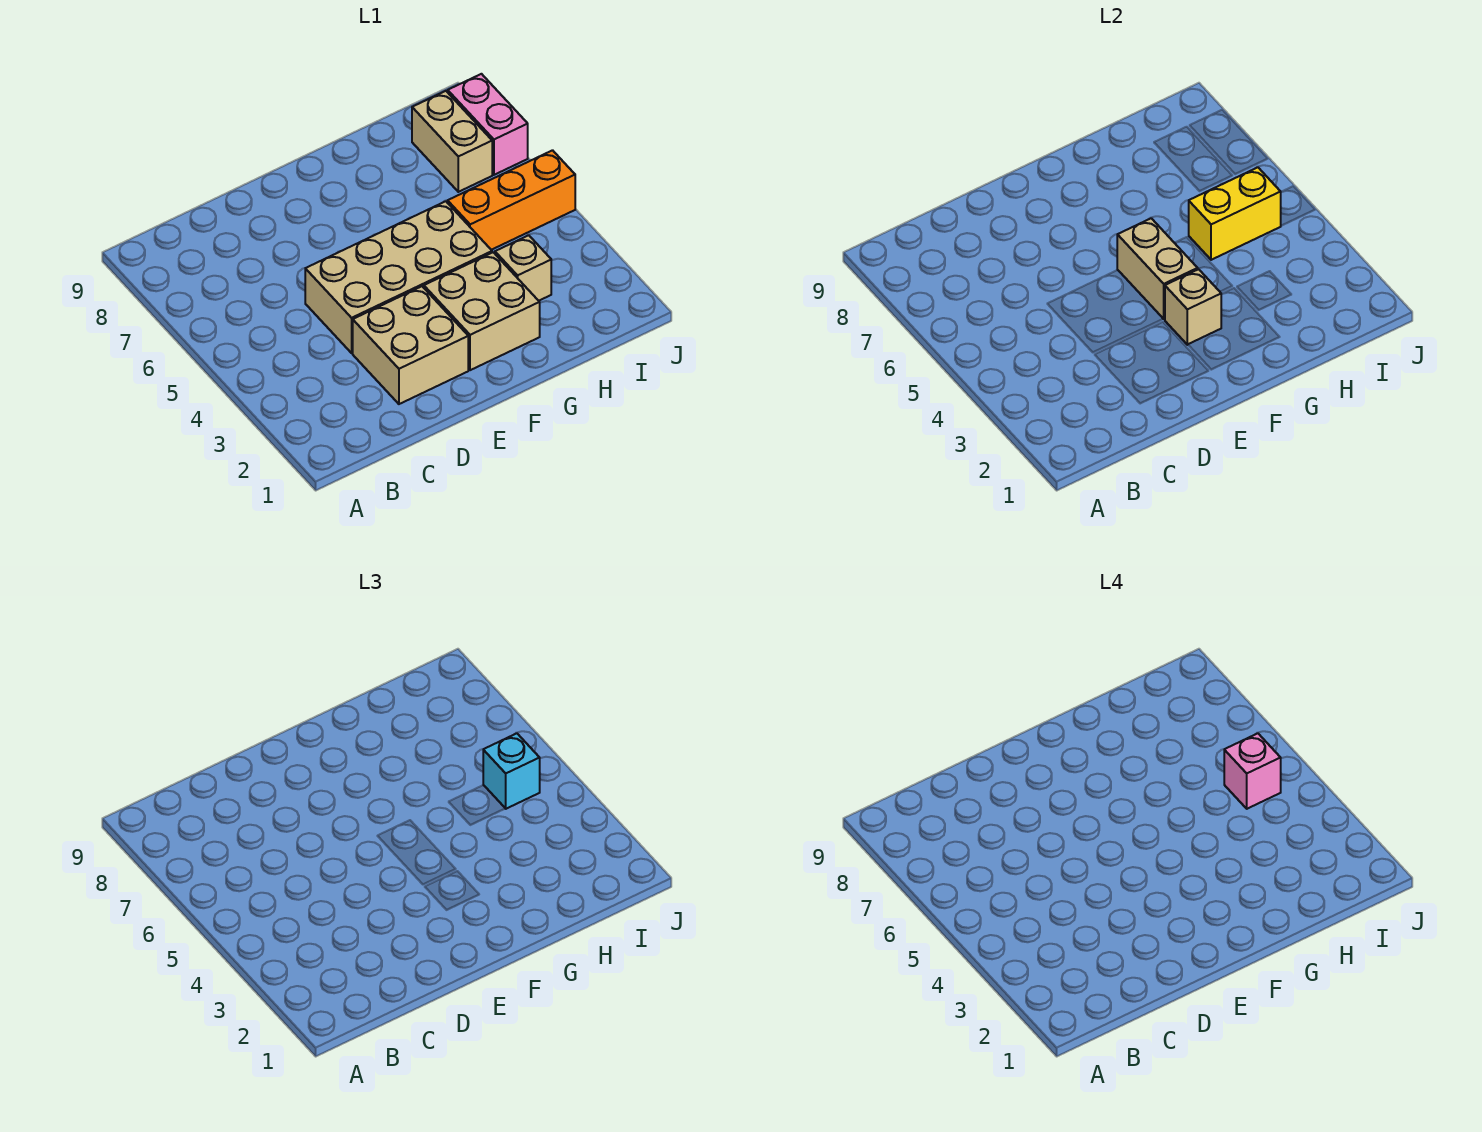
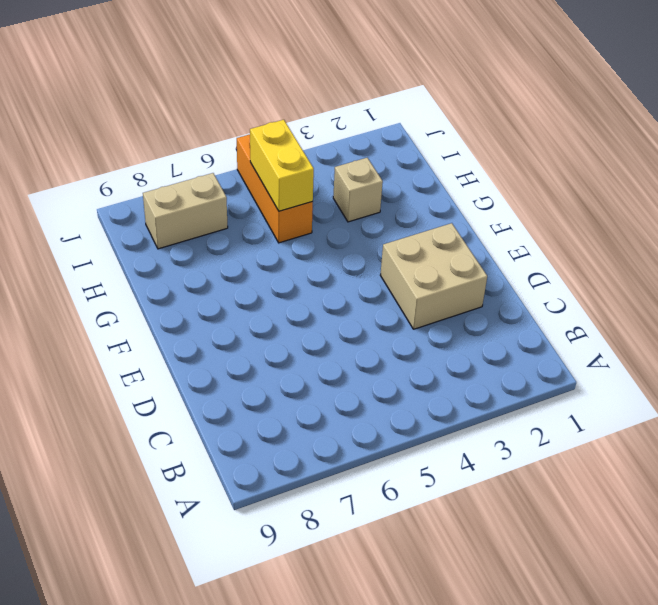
none -> tan 2x4 brick [305,201,492,353]
none -> tan 2x2 brick [424,252,540,370]
none -> pink 1x2 brick [448,74,528,175]

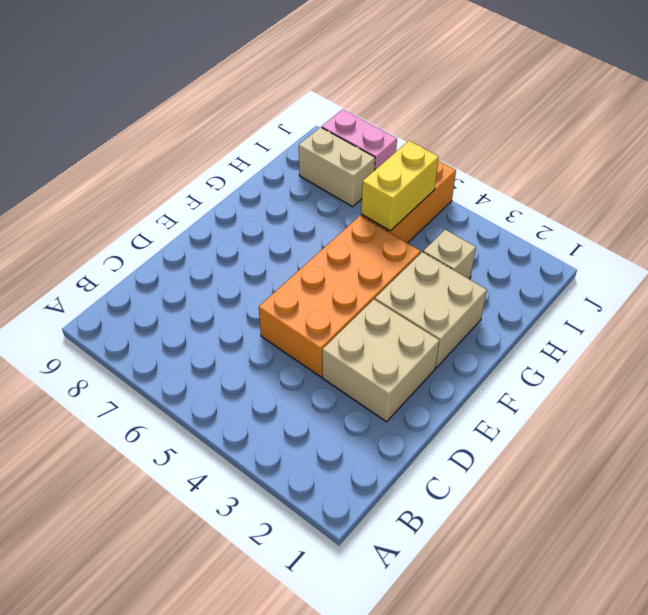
orange 2x4 brick [259,216,421,377] -> tan 2x4 brick [305,201,492,353]
none -> tan 1x1 brick [1165,269,1221,345]
none -> tan 1x2 brick [1117,218,1198,319]
none -> cyan 1x1 brick [483,733,540,809]

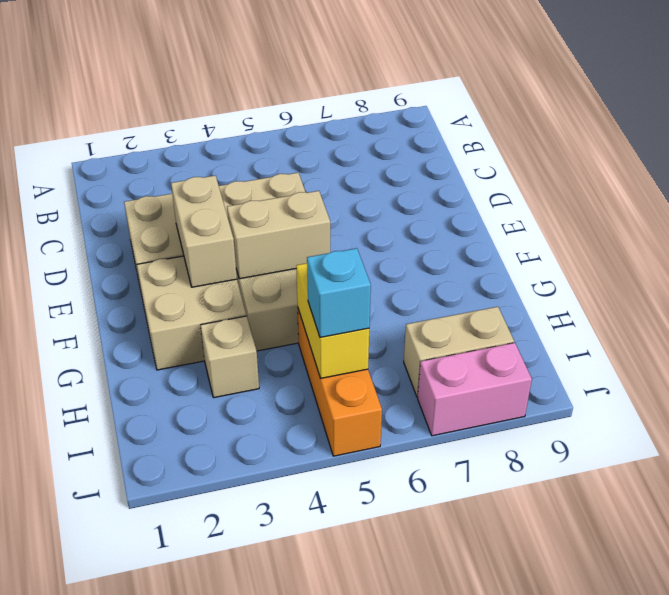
tan 1x2 brick [171,175,237,287] -> tan 1x1 brick [1165,269,1221,345]
none -> pink 1x1 brick [1224,733,1281,809]

